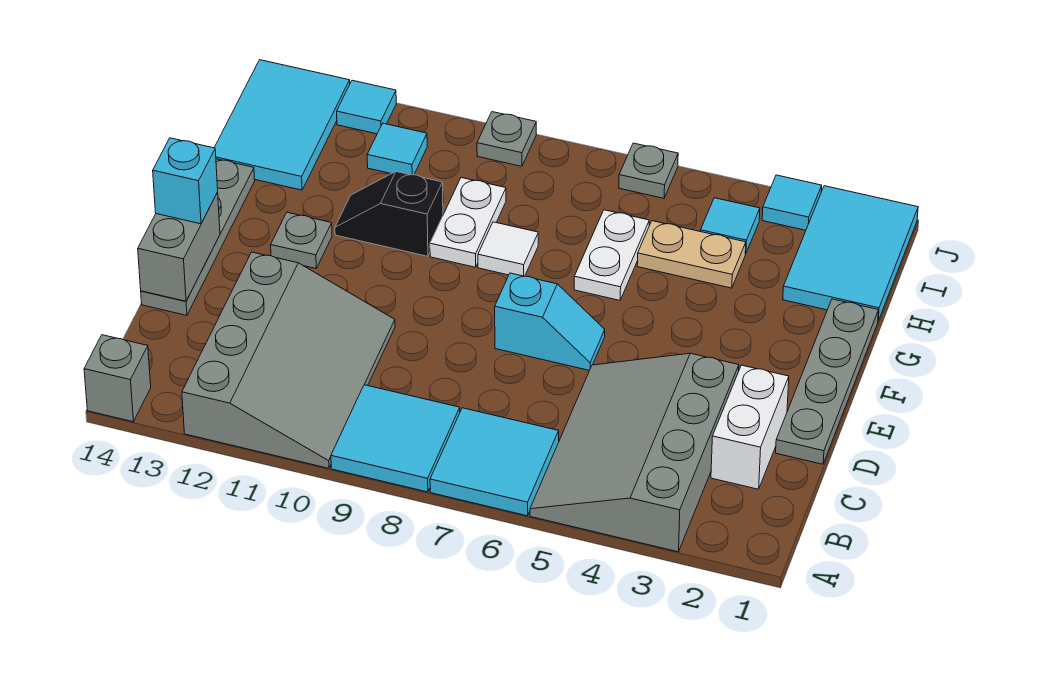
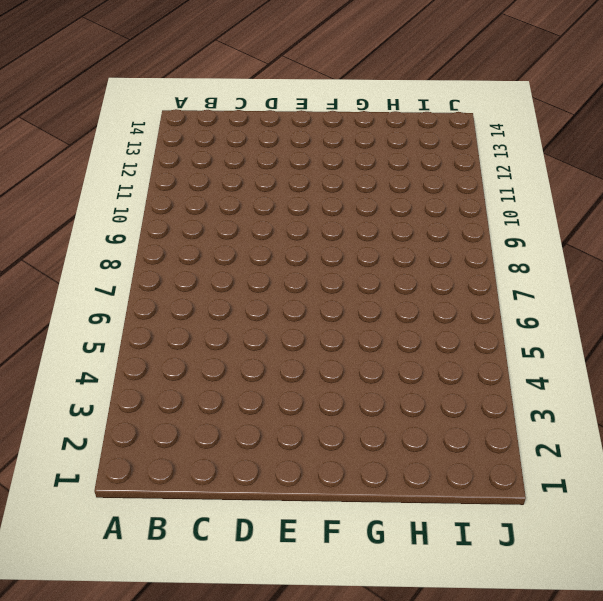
none -> grey 3x4 slope [530,353,739,552]
none -> cyan 2x2 tile [430,408,559,516]
none -> cyan 2x2 tile [331,385,460,492]

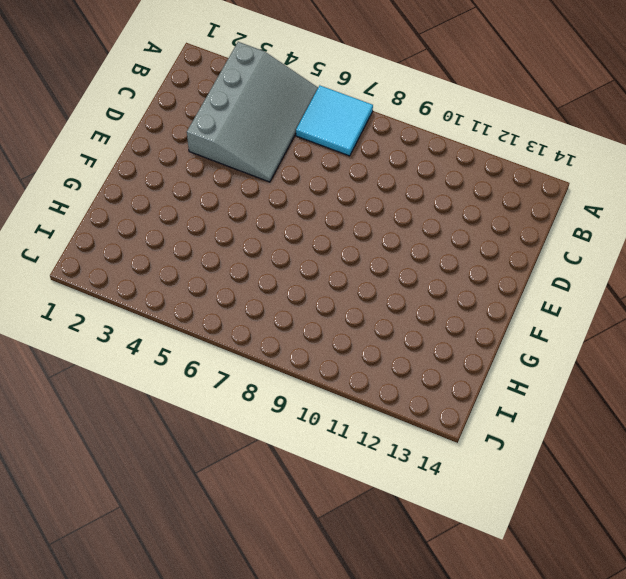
none -> cyan 2x2 tile [331,385,460,492]
none -> grey 3x4 slope [182,252,395,468]
none -> grey 1x1 brick [84,335,151,422]

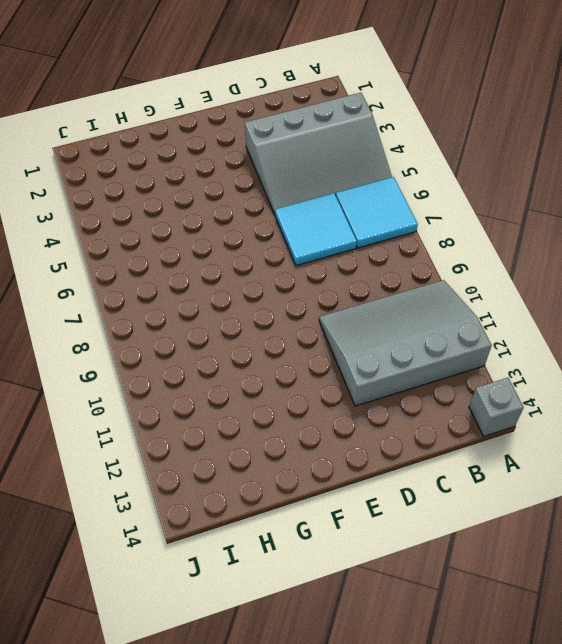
cyan 2x2 tile [275,193,357,266] -> cyan 2x2 tile moved to [331,385,460,492]
none -> white 1x2 brick [711,365,789,489]
none -> grey 1x4 plate [776,299,878,464]
none -> grey 1x4 plate [141,159,255,315]

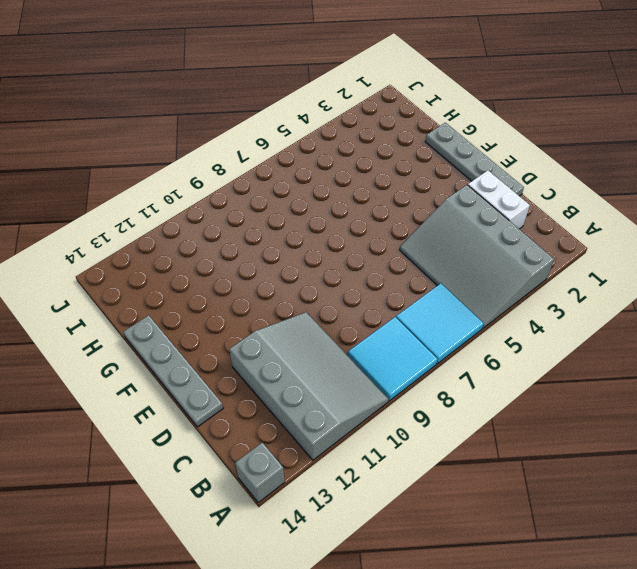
none -> cyan 1x2 slope [495,273,605,370]
none -> grey 1x1 plate [271,212,332,269]
none -> white 1x2 plate [574,210,649,300]

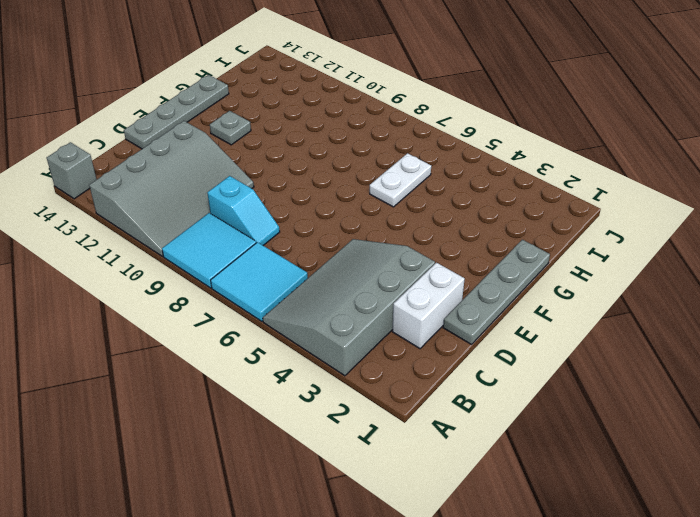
cyan 1x2 slope [208,176,280,245] -> cyan 1x2 slope moved to [495,273,605,370]
none -> white 1x1 tile [478,222,538,276]
none -> white 1x2 plate [430,178,506,267]
none -> black 1x2 slope [335,172,443,256]

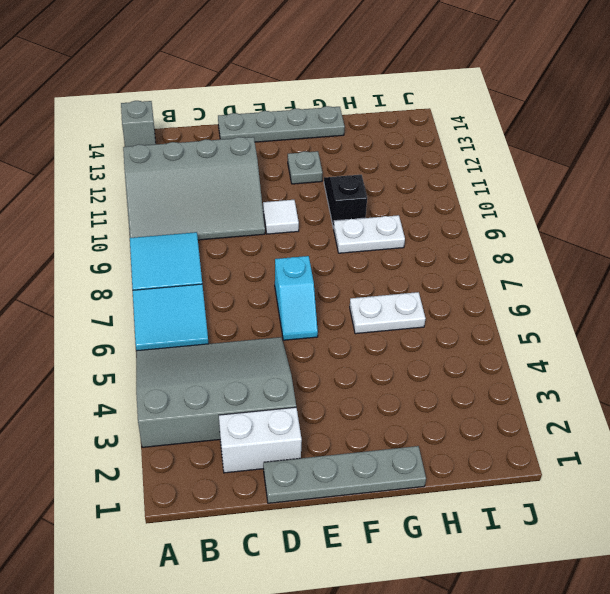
white 1x1 tile [263,200,299,234] -> white 1x1 tile moved to [478,222,538,276]
none -> cyan 2x3 tile [783,186,918,321]
none -> tan 1x2 plate [637,221,746,288]
none -> cyan 2x3 tile [214,60,350,190]

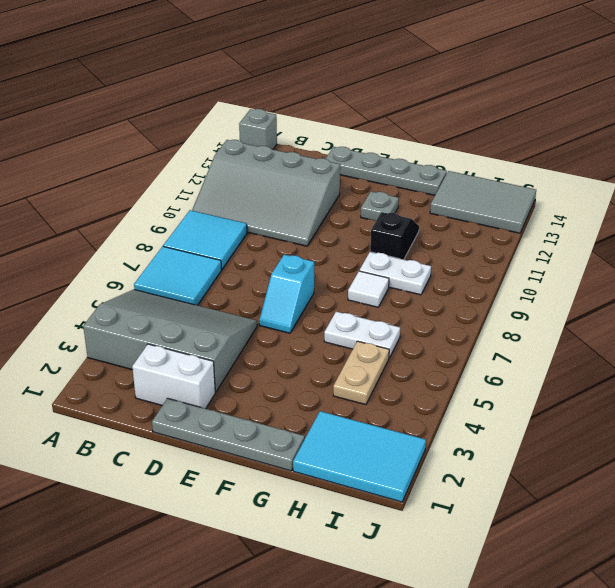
grey 2x3 tile [430,171,536,233] -> cyan 2x3 tile [214,60,350,190]
none -> cyan 1x1 tile [700,198,760,254]
none -> cyan 1x1 tile [367,123,427,175]
none -> cyan 1x1 tile [762,175,822,230]

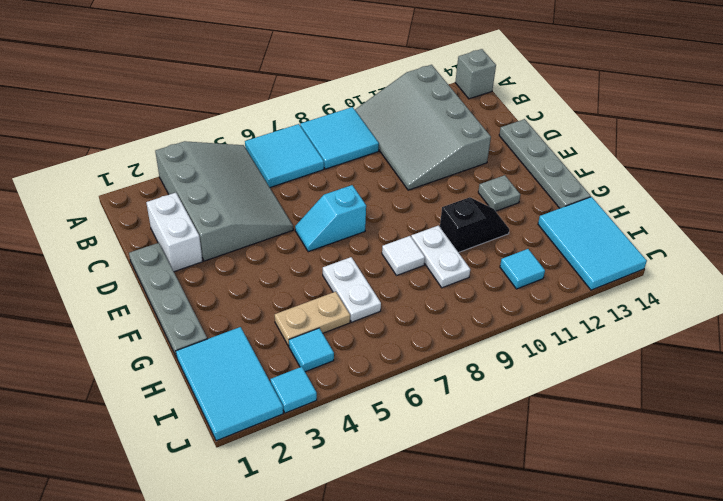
none -> grey 1x1 plate [619,143,678,198]
none -> grey 1x1 plate [477,112,536,166]
none -> cyan 1x1 tile [337,80,396,134]

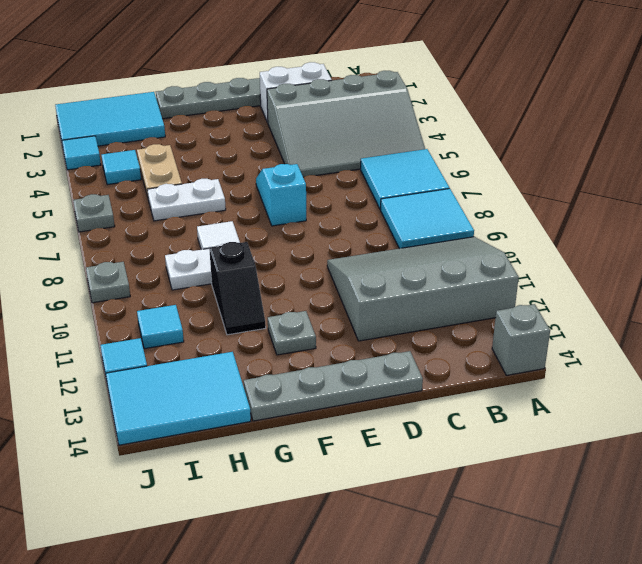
none -> grey 1x2 brick [138,193,220,301]
none -> cyan 1x1 brick [153,138,218,224]

